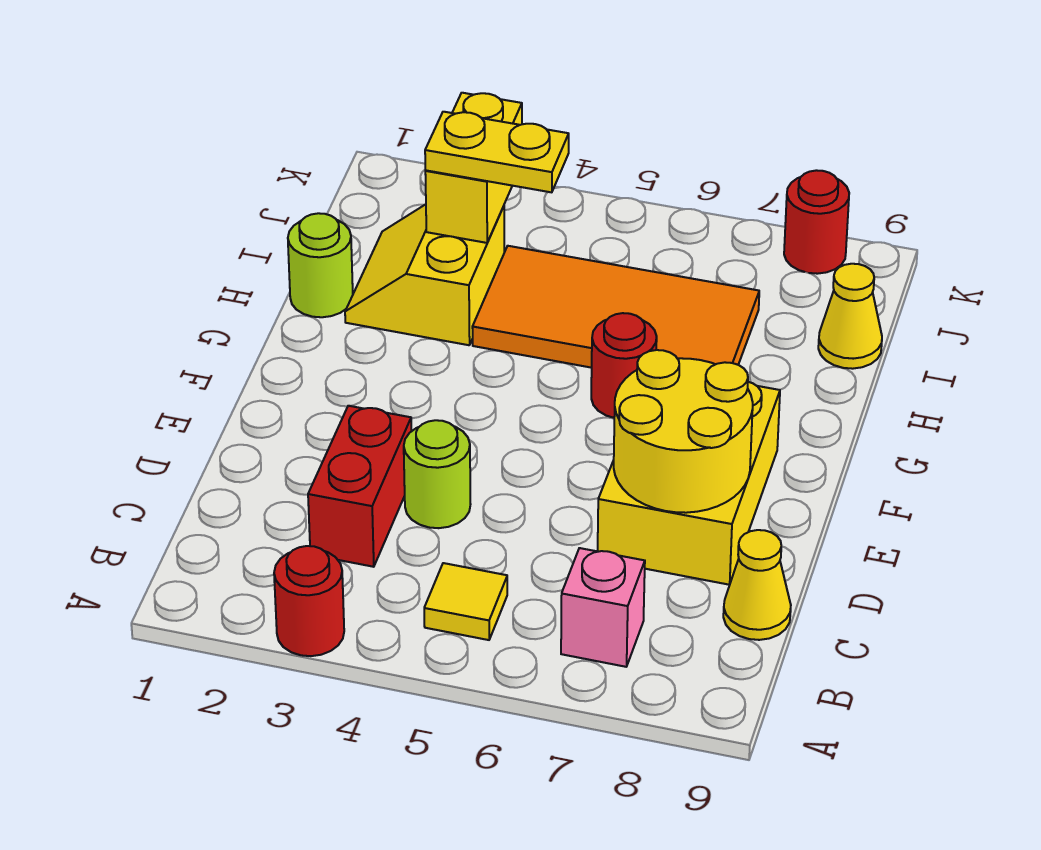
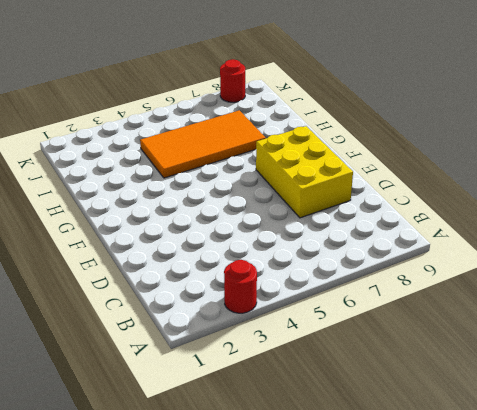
none -> yellow 1x1 tile [424,563,507,640]
none -> pink 1x1 brick [561,548,645,667]
none -> red 1x2 brick [308,406,411,567]

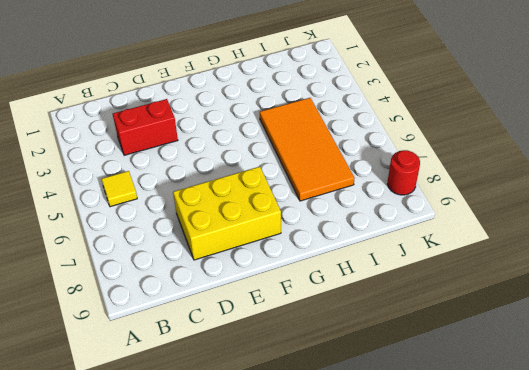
none -> red 1x1 round brick [274,546,344,656]
none -> pink 1x1 brick [561,548,645,667]
none -> yellow 1x1 cone [723,530,791,640]

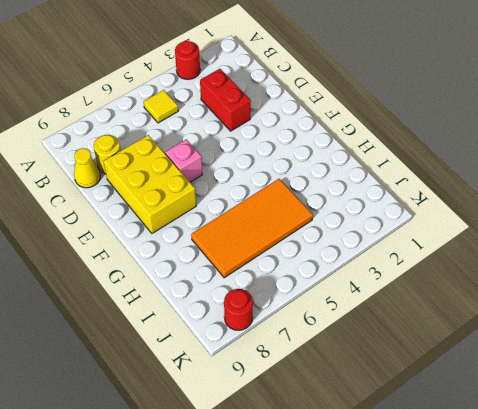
yellow 1x1 round brick [94,135,121,174] -> none
pink 1x1 brick [165,139,202,182] -> pink 1x1 brick moved to [561,548,645,667]
none -> lime 1x1 round brick [404,420,471,528]
none -> red 1x1 round brick [591,313,657,418]
none -> lime 1x1 round brick [288,213,353,317]

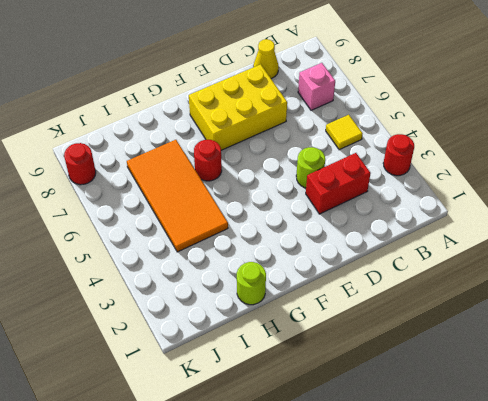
none -> yellow 2x2 slope [345,204,504,345]
none -> yellow 1x1 cone [818,264,882,369]
none -> yellow 2x2 round brick [614,350,753,513]

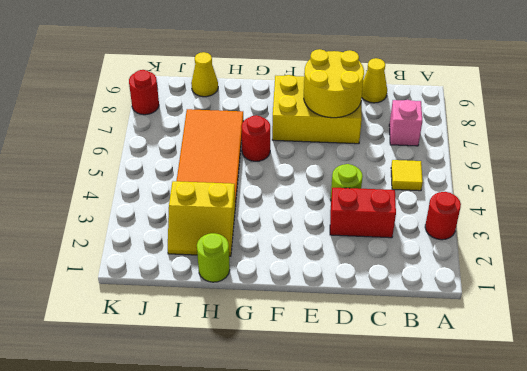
none -> yellow 1x2 brick [425,93,522,243]
none -> yellow 1x2 plate [425,112,569,192]

